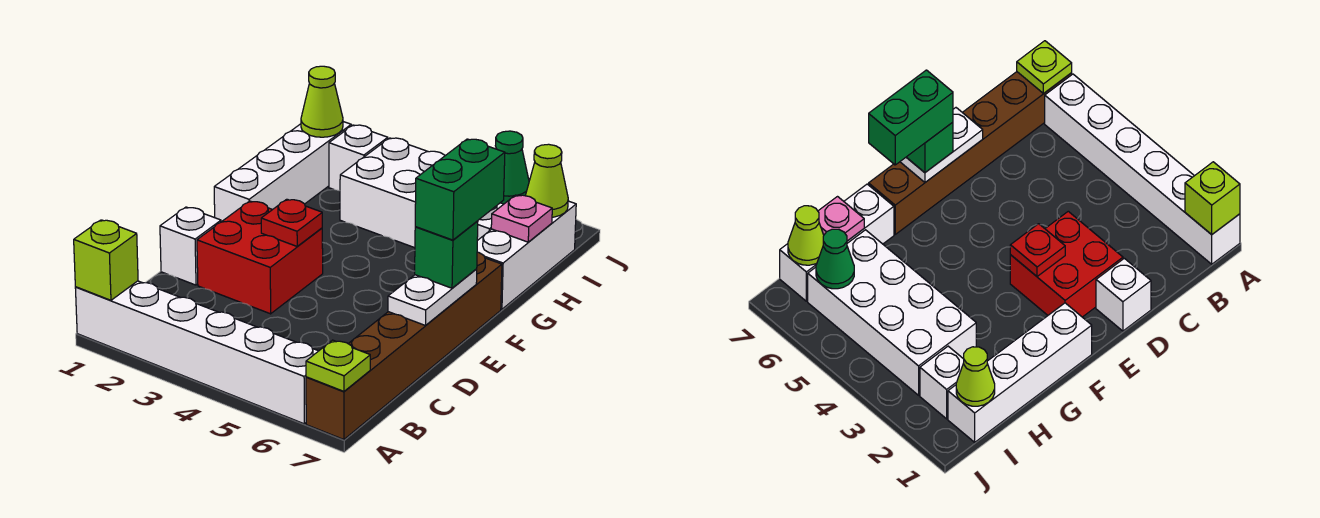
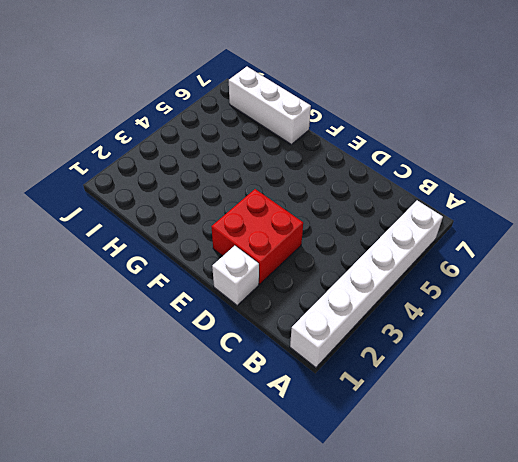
none -> brown 1x6 brick [306,252,502,440]
none -> white 1x4 brick [214,122,351,222]
none -> white 2x4 brick [340,138,503,248]

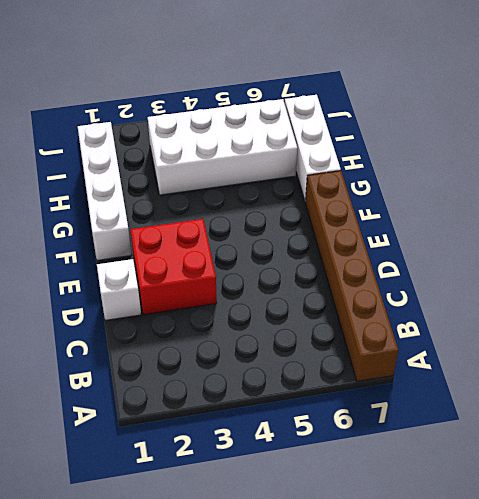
none -> white 1x6 brick [75,281,318,424]
none -> white 1x1 brick [329,125,388,191]
none -> lime 1x1 brick [74,220,138,300]

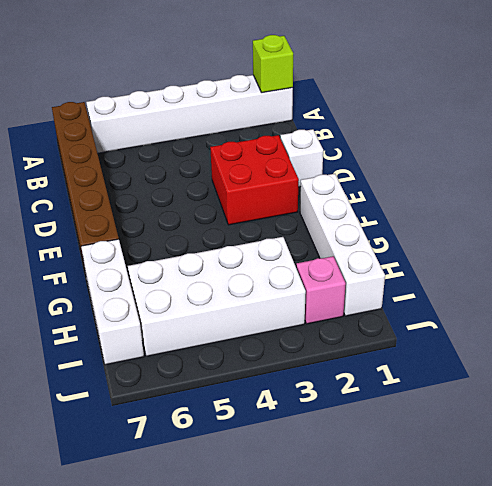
pink 1x1 brick [296,256,346,324] -> white 1x1 brick [329,125,388,191]
none -> lime 1x1 plate [306,340,370,391]
none -> white 1x2 plate [388,269,477,326]
none -> red 1x1 plate [261,199,322,246]

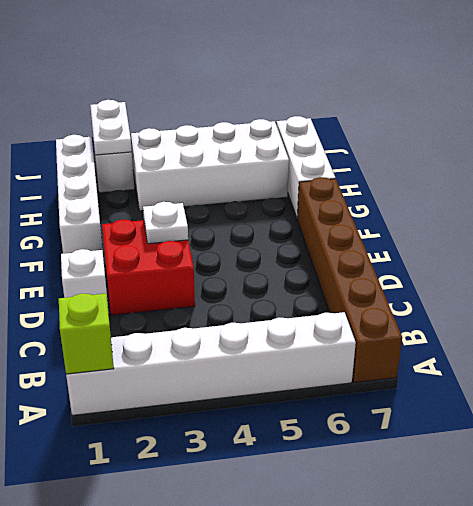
white 1x1 plate [143,202,188,244] -> red 1x1 plate [261,199,322,246]
white 1x2 plate [90,100,132,155] -> white 1x2 plate moved to [388,269,477,326]
none -> lime 1x1 plate [306,340,370,391]
none -> pink 1x1 plate [491,195,552,242]
none -> lime 1x1 cone [301,66,343,137]

